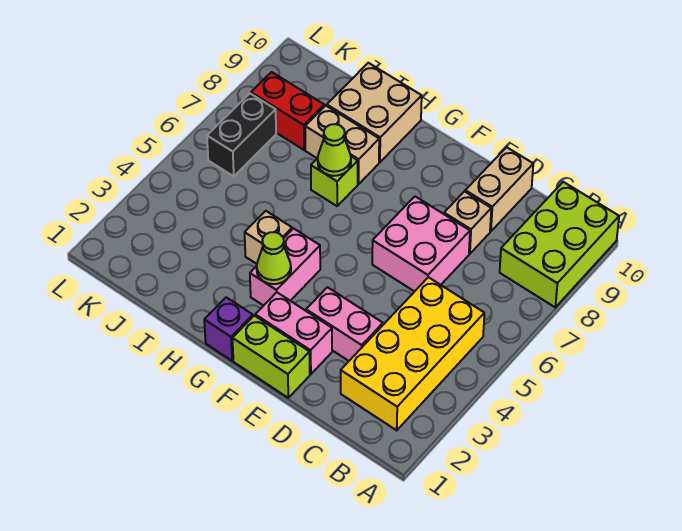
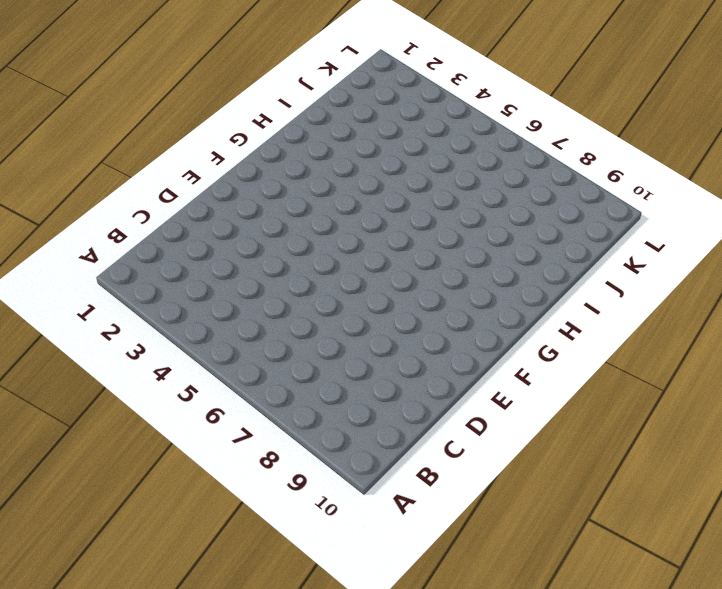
none -> lime 2x3 brick [500,182,619,307]
none -> yellow 2x4 brick [341,277,484,430]
none -> pink 1x2 brick [306,287,383,361]

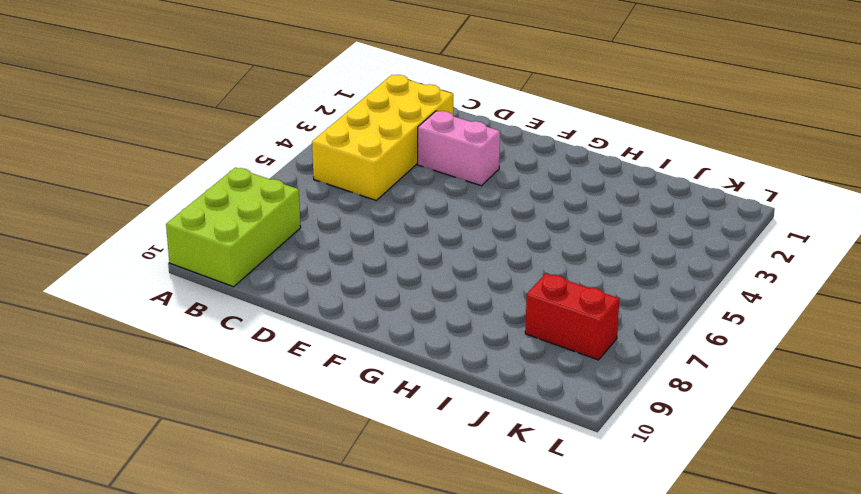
none -> pink 2x2 brick [372,196,470,292]
none -> tan 1x1 brick [444,192,491,254]
none -> tan 1x2 brick [465,147,533,231]

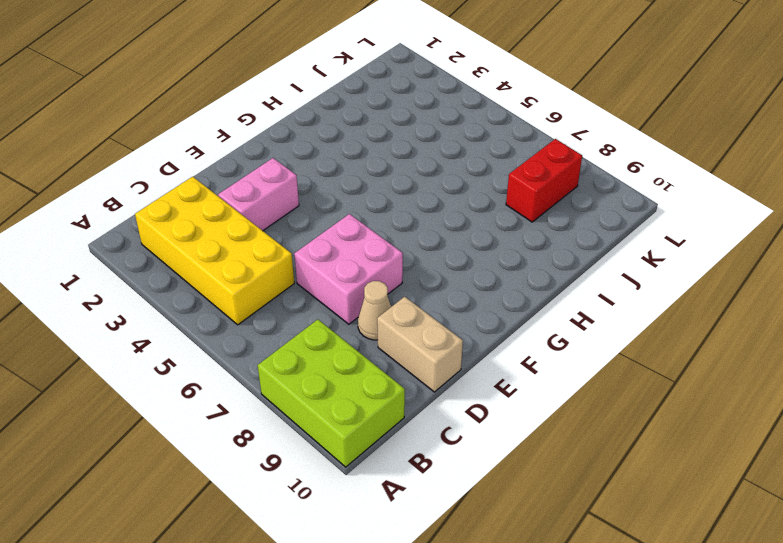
tan 1x1 cone [358,281,391,340] -> tan 1x1 brick [444,192,491,254]
none -> lime 1x2 brick [232,316,310,398]
none -> pink 1x2 brick [255,292,332,374]
none -> purple 1x1 brick [204,297,253,361]

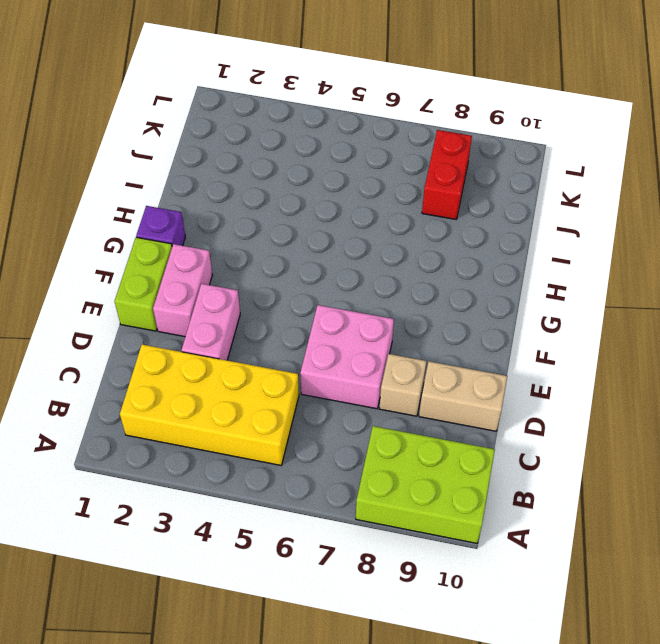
none -> pink 1x2 brick [250,229,320,306]
none -> tan 1x1 brick [245,211,292,264]
none -> lime 1x1 brick [311,157,358,206]

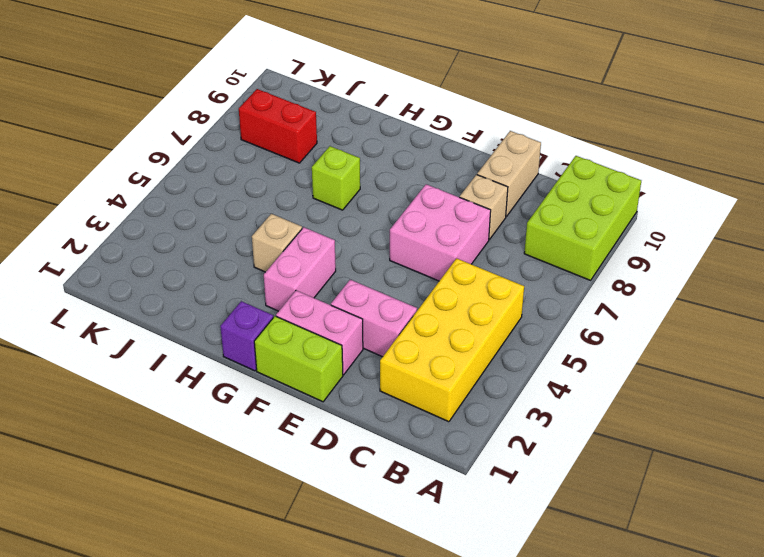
none -> tan 1x2 brick [305,106,379,184]
none -> tan 2x2 brick [327,63,422,162]
none -> black 1x2 brick [207,94,276,176]

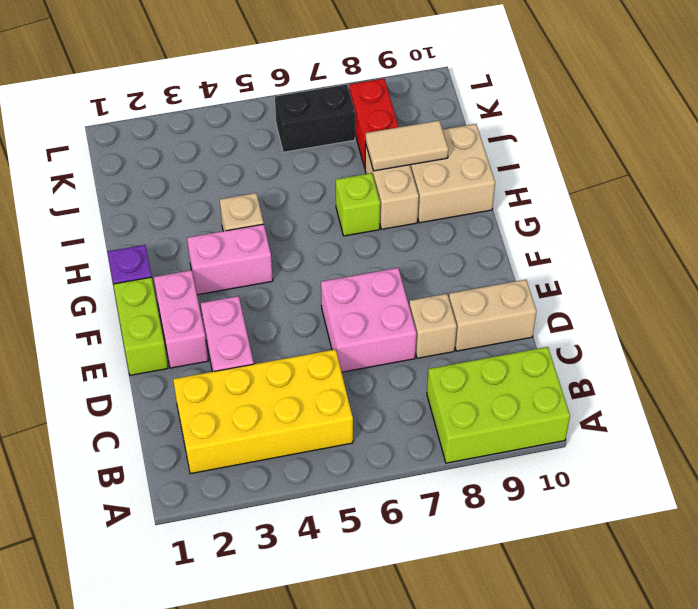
tan 1x2 tile [366,121,448,171] -> none
none -> lime 1x1 cone [257,232,291,284]
none -> lime 1x1 cone [318,124,351,176]

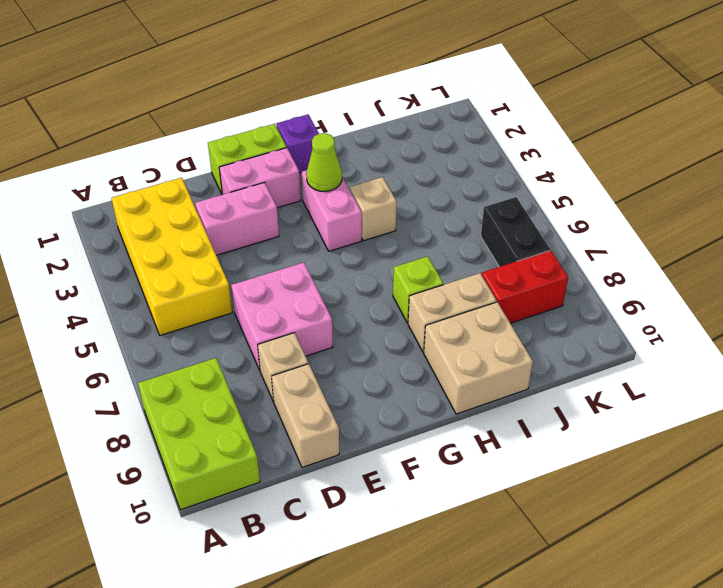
none -> lime 1x1 cone [318,124,351,176]

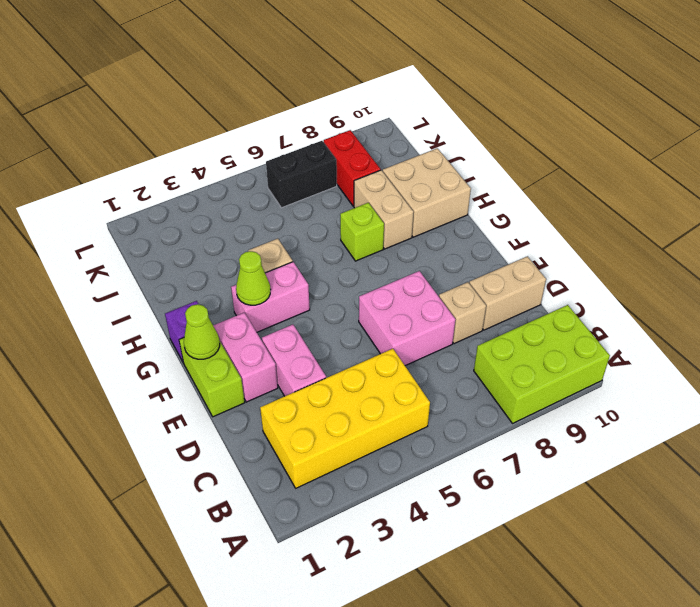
lime 1x1 cone [184,304,220,359] -> lime 1x1 cone moved to [318,124,351,176]

